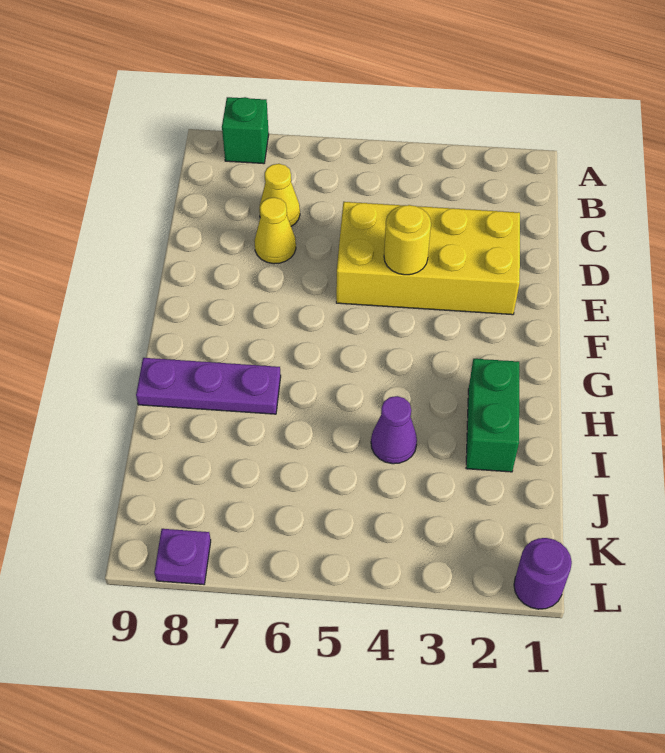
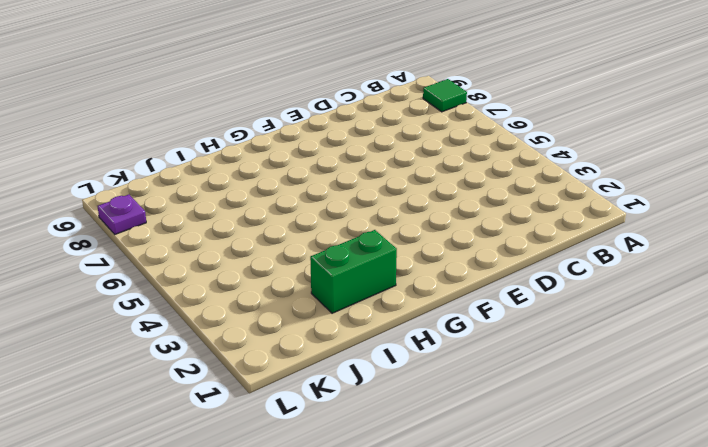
green 1x1 tile [423,79,467,112] -> green 1x1 brick [222,97,269,164]
none -> yellow 1x1 cone [259,164,300,226]
none -> yellow 2x4 brick [336,202,520,315]

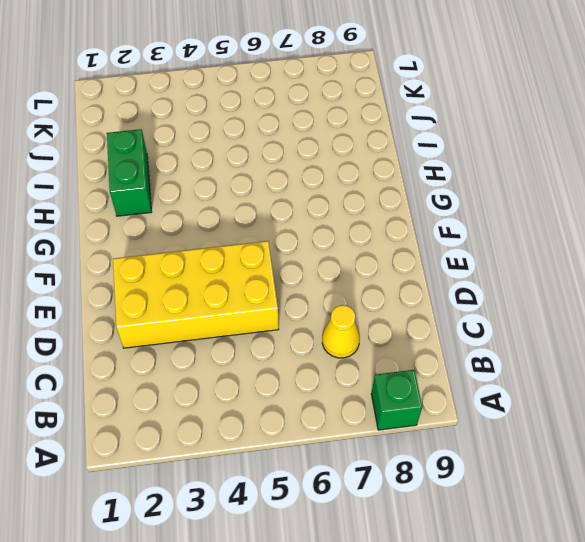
none -> yellow 1x1 cone [254,197,296,264]
none -> purple 1x3 plate [136,358,281,414]

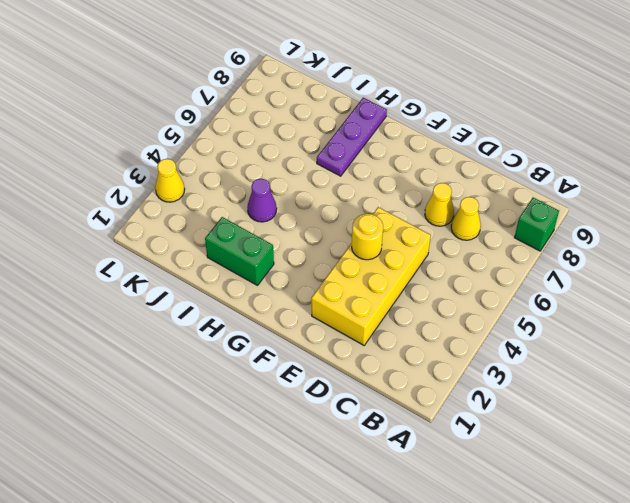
yellow 1x1 cone [155,159,185,202] -> none
none -> purple 1x1 round brick [514,538,572,609]
none -> purple 1x1 plate [154,529,211,584]

